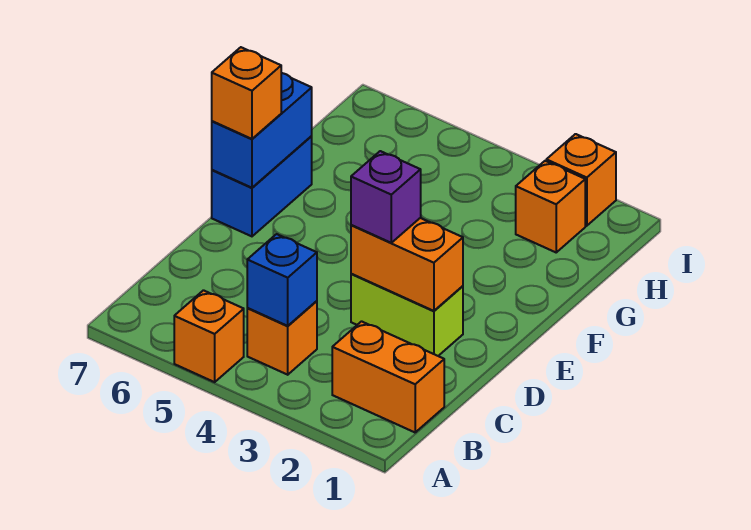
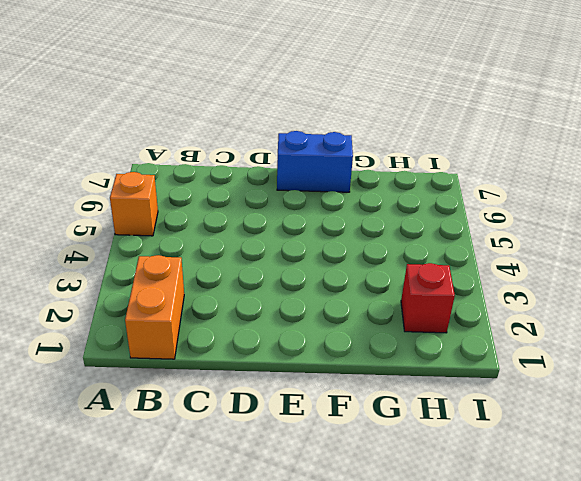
red 1x1 brick [401,263,455,333] -> orange 1x1 brick [516,161,585,252]
none -> orange 1x1 brick [247,301,317,375]
none -> lime 1x2 brick [351,274,463,356]
none -> orange 1x1 brick [546,134,616,226]

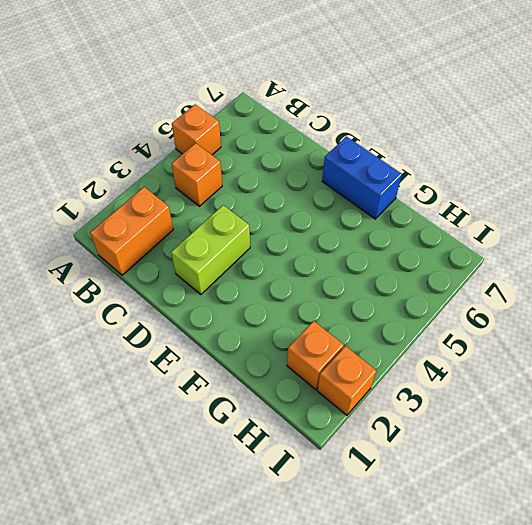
none -> blue 1x1 brick [247,234,317,326]
none -> orange 1x2 brick [351,218,463,311]
none -> blue 1x2 brick [212,73,312,188]

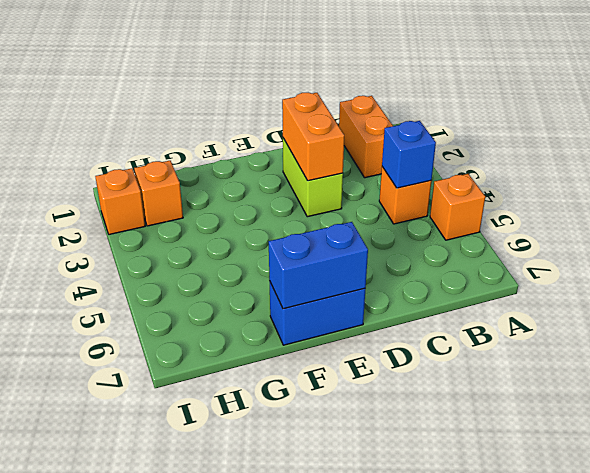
none -> purple 1x1 brick [351,151,421,243]
none -> orange 1x1 brick [212,47,281,139]

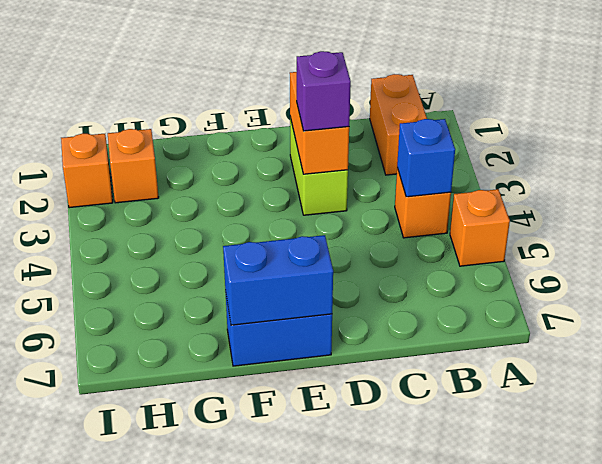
none -> orange 1x1 brick [212,47,281,139]

